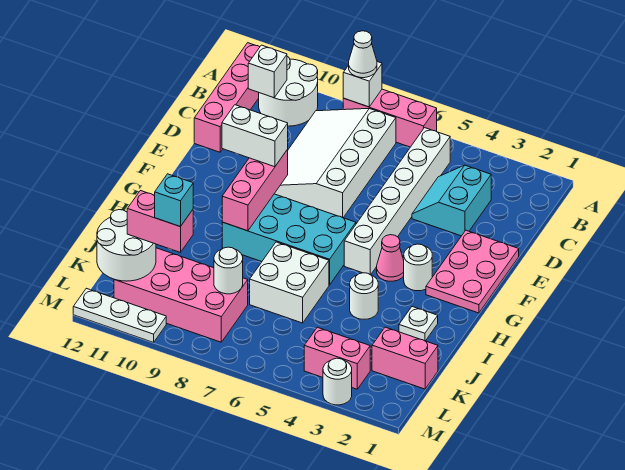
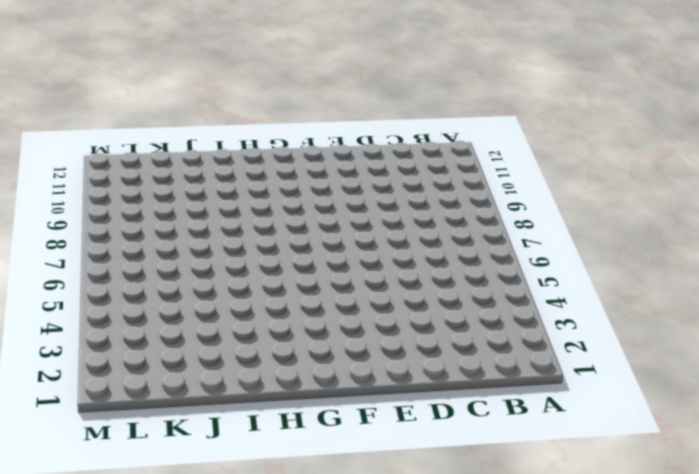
none -> pink 1x3 brick [343,89,437,147]
none -> white 2x2 round brick [259,57,318,126]
none -> pink 1x4 brick [194,43,260,152]

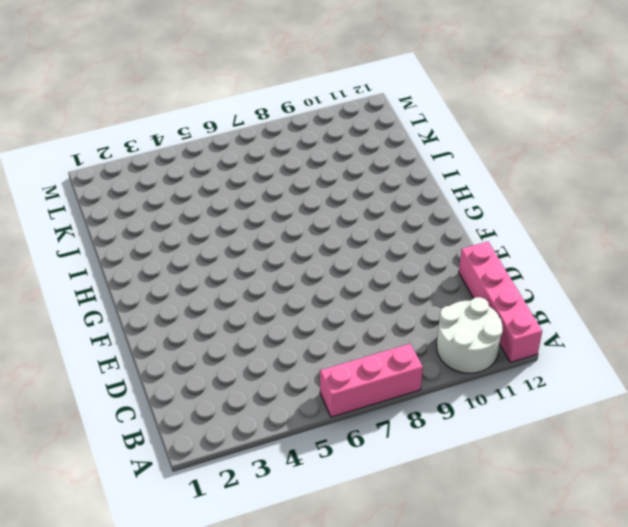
none -> white 1x6 brick [344,128,450,275]
none -> white 3x4 slope [274,109,396,218]
none -> cyan 2x2 slope [412,165,491,236]

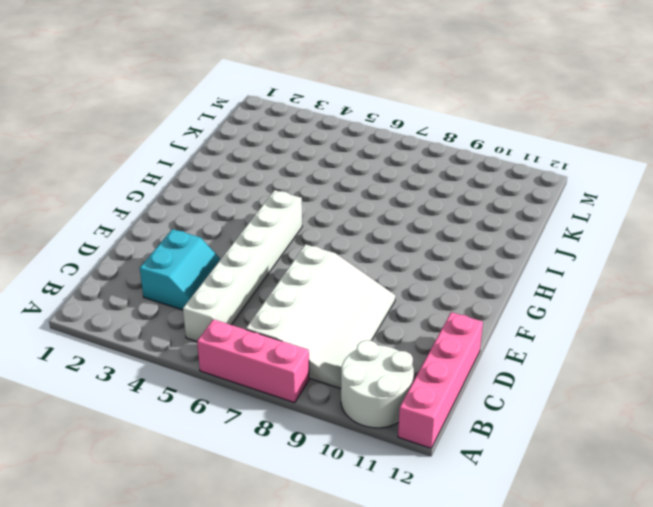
none -> pink 2x3 plate [426,230,519,313]
none -> white 1x1 round brick [404,244,432,291]
none -> pink 1x1 cone [377,235,404,281]

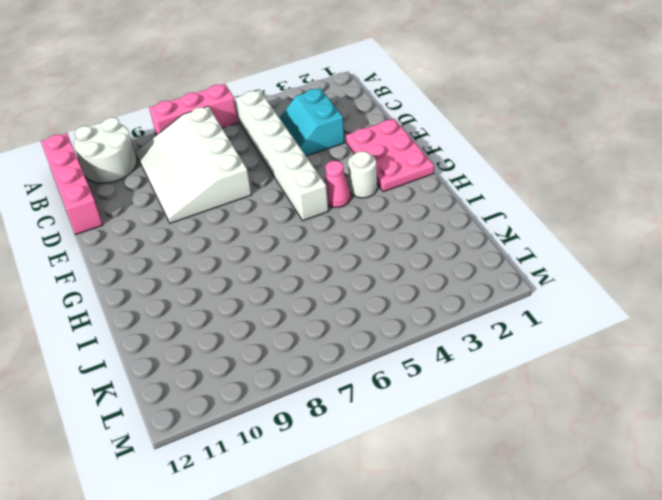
none -> cyan 2x4 brick [222,194,356,285]
none -> white 1x1 plate [399,307,438,341]
none -> white 1x1 round brick [350,273,378,319]

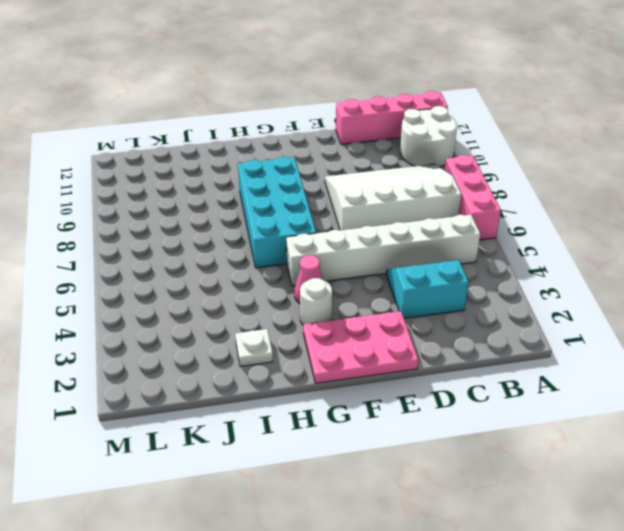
none -> white 1x1 round brick [350,273,378,319]
none -> white 2x2 brick [250,242,329,323]
none -> pink 1x2 brick [372,327,438,389]

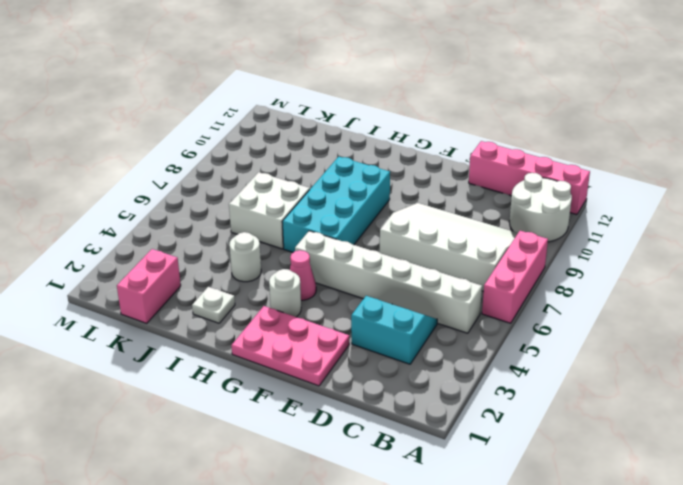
none -> pink 2x4 brick [114,248,248,342]
none -> pink 1x2 brick [304,327,370,389]
none -> white 1x1 round brick [323,358,352,405]

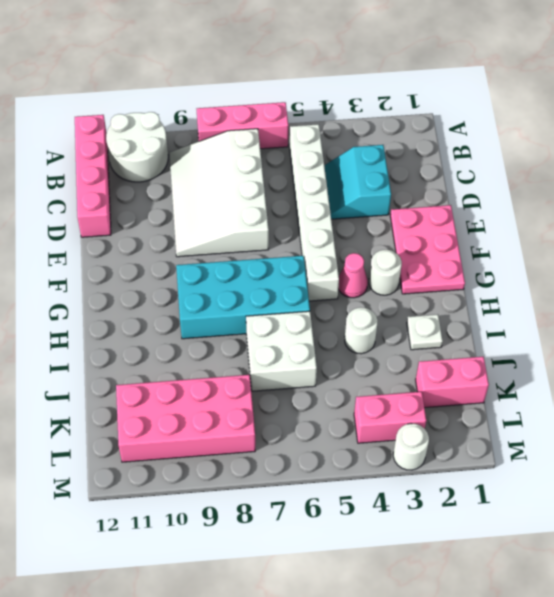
none -> white 1x3 plate [73,288,166,342]
none -> white 1x1 brick [343,62,382,107]
none -> white 1x1 brick [248,45,287,98]

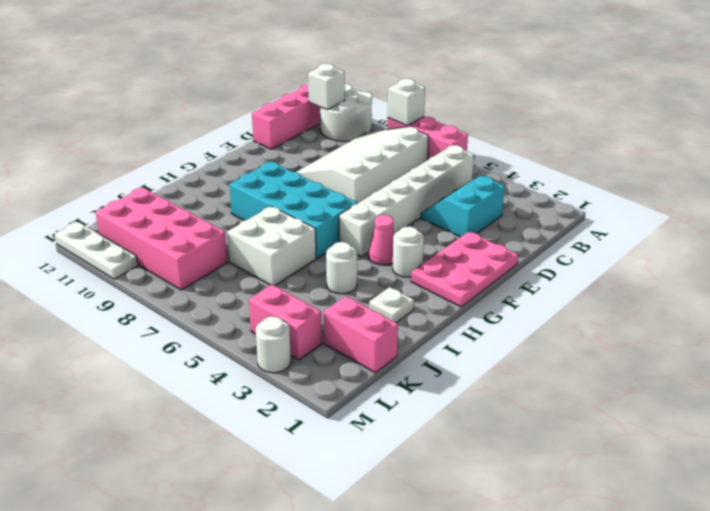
none -> pink 1x3 brick [222,149,288,231]
none -> white 1x1 round brick [214,247,243,294]
none -> white 2x2 round brick [97,210,156,281]

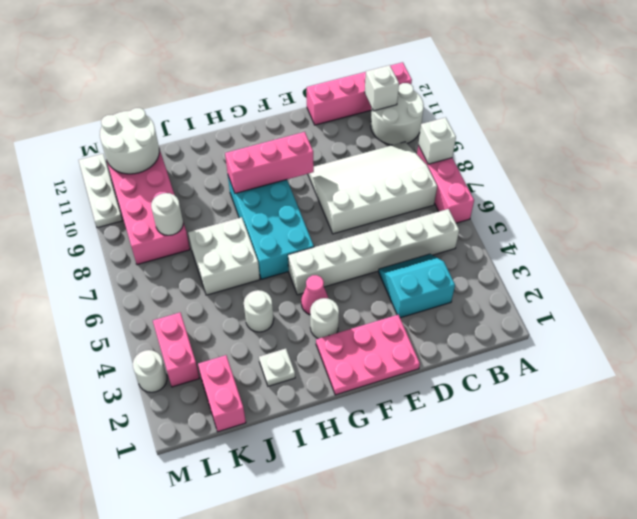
none -> white 1x1 cone [349,31,377,78]
none -> white 1x2 brick [222,105,288,167]
none -> pink 1x2 brick [127,191,193,252]

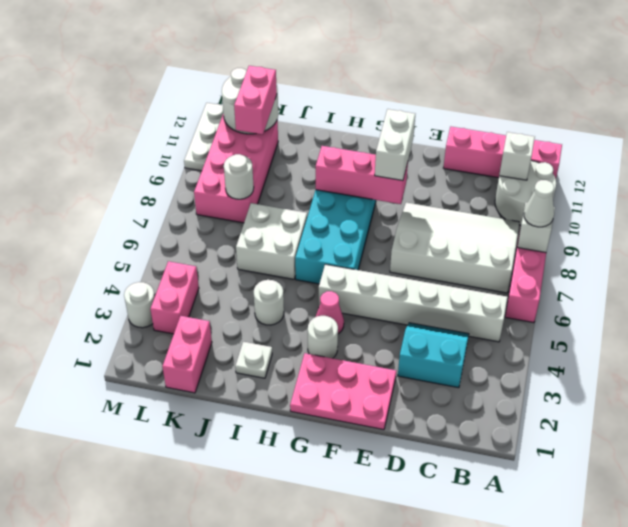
none -> cyan 1x1 brick [155,174,193,227]

